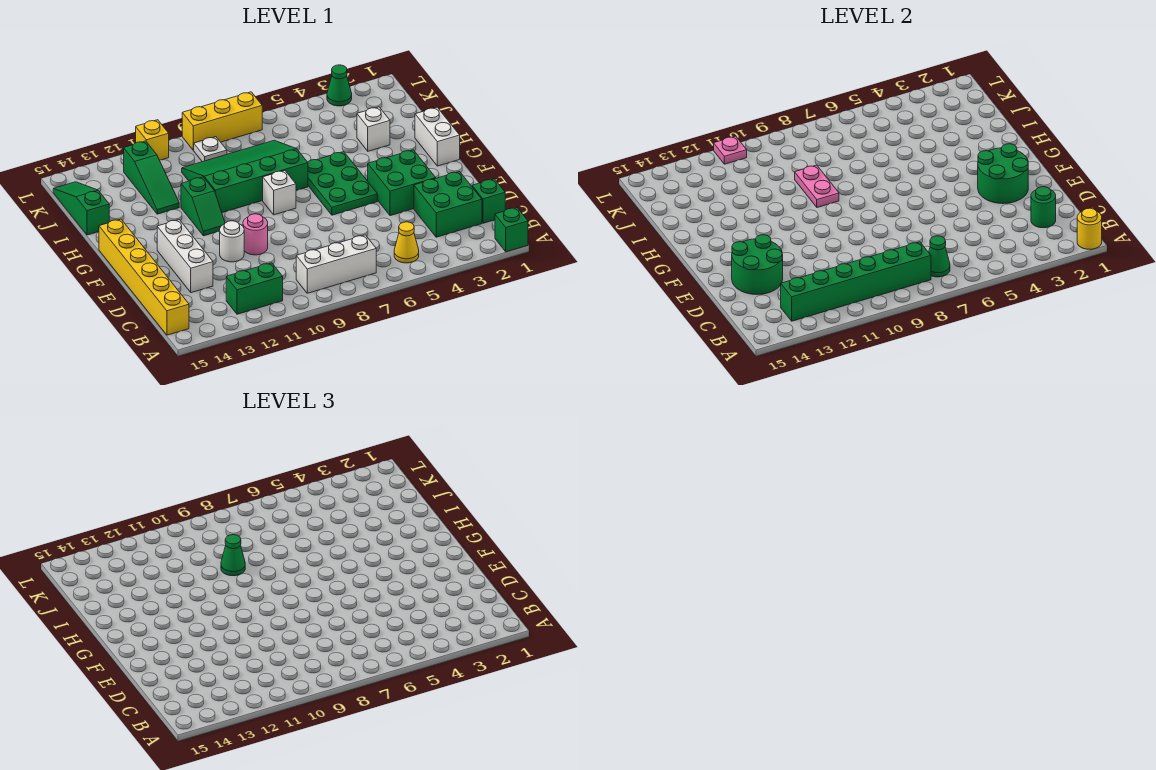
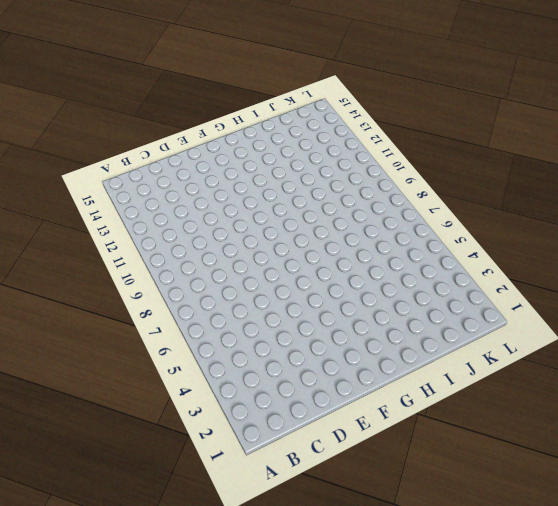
none -> green 1x1 brick [495,208,528,252]
none -> yellow 1x1 cone [394,222,419,263]
none -> white 1x3 brick [296,235,376,293]
none -> green 1x2 brick [226,263,283,314]

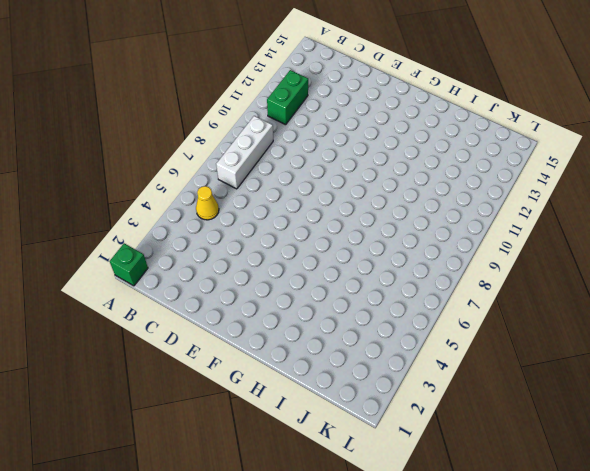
none -> yellow 1x6 brick [99,219,189,335]
none -> green 1x1 brick [472,179,505,223]
none -> green 2x2 brick [414,172,482,237]
none -> white 1x3 brick [157,220,213,293]

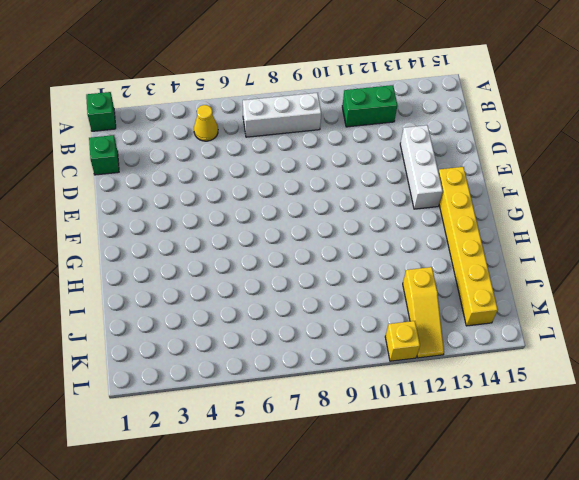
yellow 1x6 brick [438,167,498,326] -> yellow 1x6 brick moved to [99,219,189,335]
yellow 1x3 slope [403,267,444,358] -> green 1x3 slope [124,141,179,214]
none -> green 2x2 brick [414,172,482,237]
none -> green 2x2 brick [368,150,436,216]
none -> pink 1x1 round brick [243,214,268,255]
none -> white 1x1 round brick [220,221,244,262]

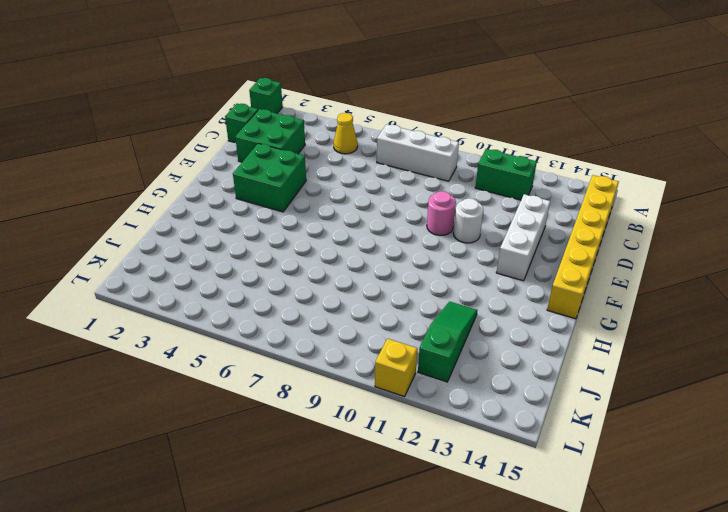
none -> green 2x3 plate [308,152,377,215]
none -> white 1x2 brick [415,107,460,166]
none -> white 1x1 brick [263,170,296,215]
none -> green 1x2 slope [181,177,225,236]

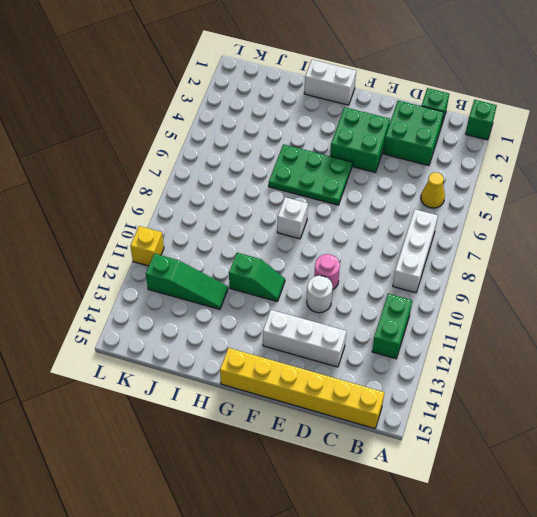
none -> green 3x4 slope [182,140,308,213]
none -> white 1x1 brick [357,107,390,151]
none -> green 1x3 slope [53,182,109,235]
none -> white 1x1 plate [194,137,227,162]

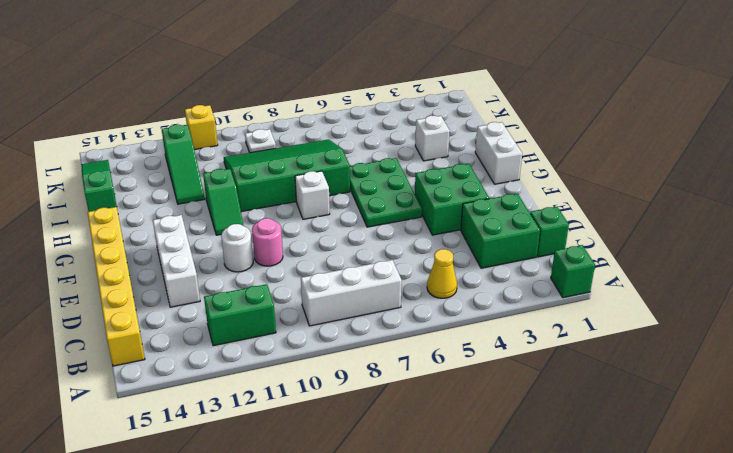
none -> green 1x1 cone [327,65,352,106]
none -> yellow 1x3 brick [182,92,262,150]
none -> yellow 1x1 round brick [1077,208,1102,249]
none -> green 1x1 cone [929,236,950,277]

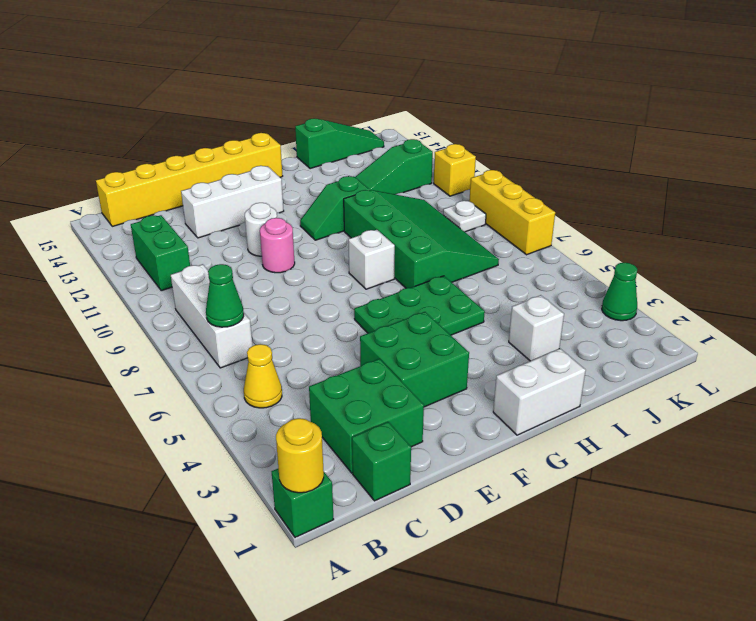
none -> green 1x6 brick [781,242,931,321]
none -> green 1x1 round brick [1031,187,1056,228]
none -> green 2x2 round brick [732,235,783,295]
none -> green 2x2 round brick [978,144,1028,204]

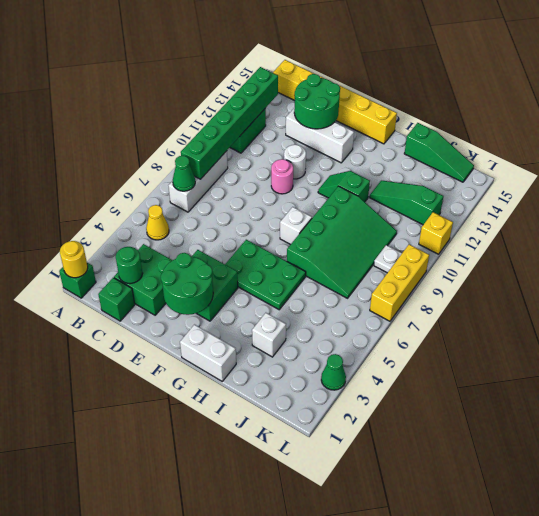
none -> pink 1x2 plate [795,165,839,207]
none -> pink 1x1 plate [714,136,747,164]
none -> green 1x1 cone [221,535,245,576]

